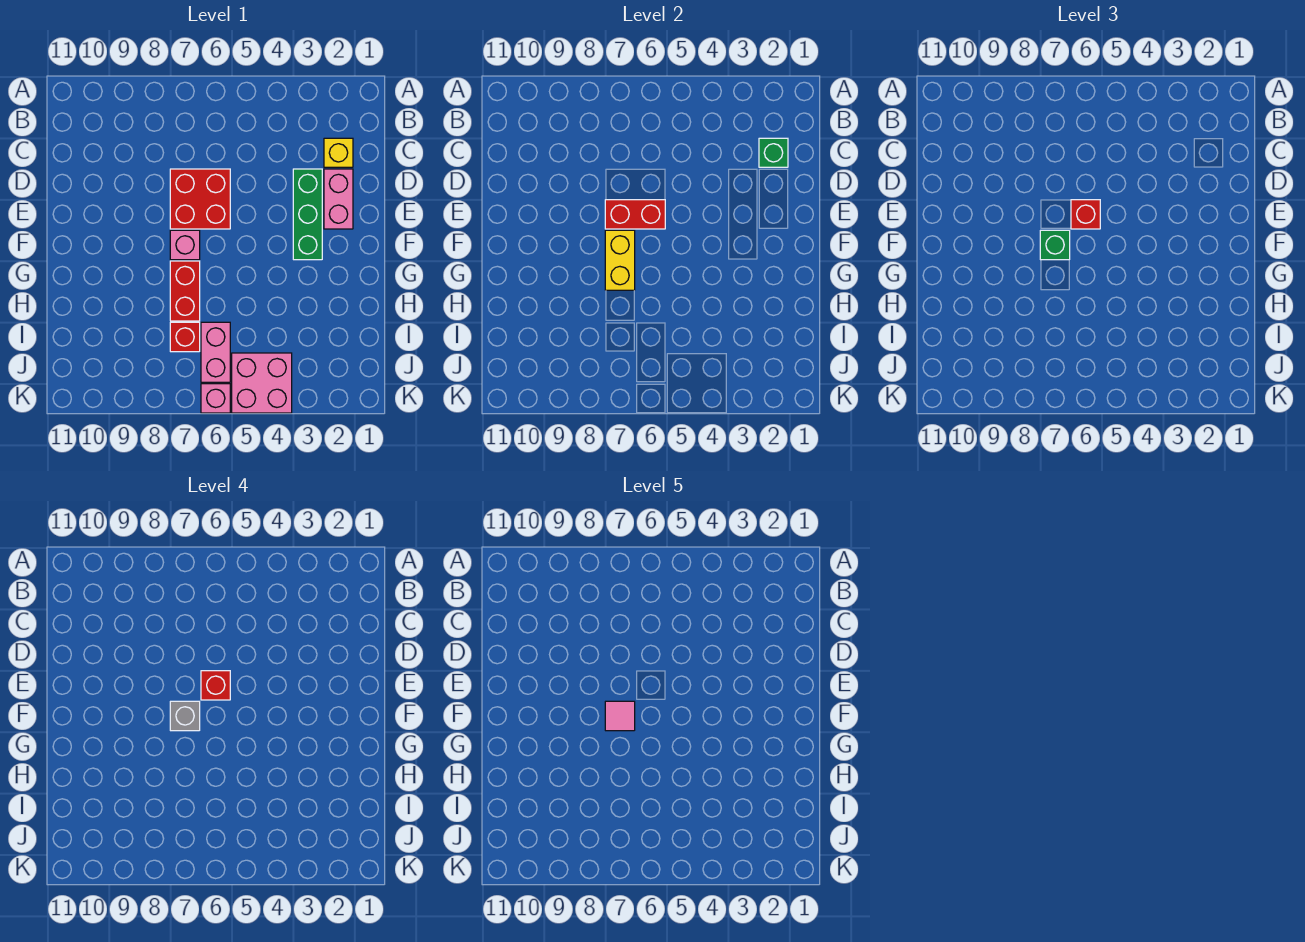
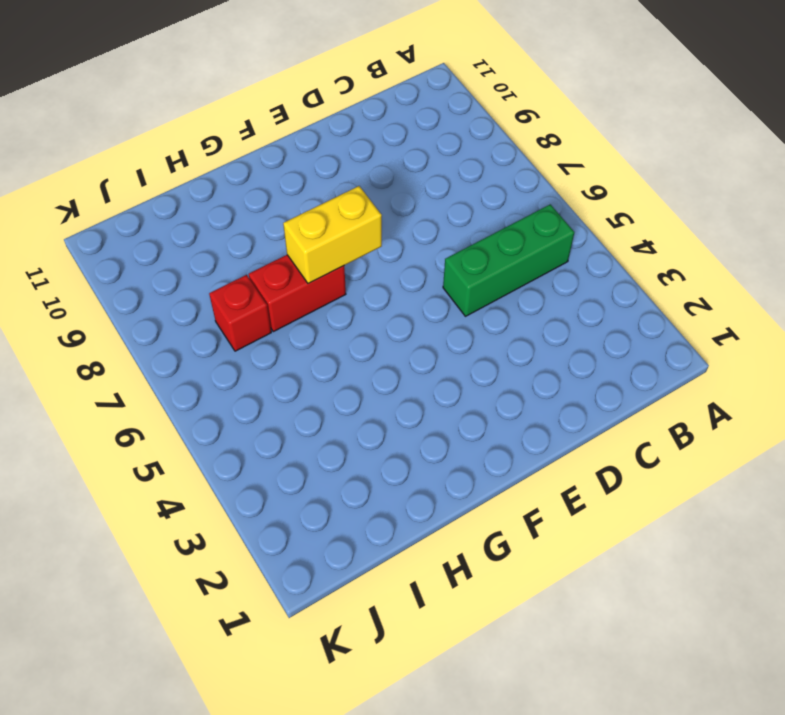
green 1x3 brick [443,204,574,316] -> green 1x3 brick moved to [293,169,322,260]
none -> yellow 1x1 brick [324,138,353,167]
none -> pink 1x2 brick [324,169,353,229]
none -> red 2x2 brick [170,169,230,229]

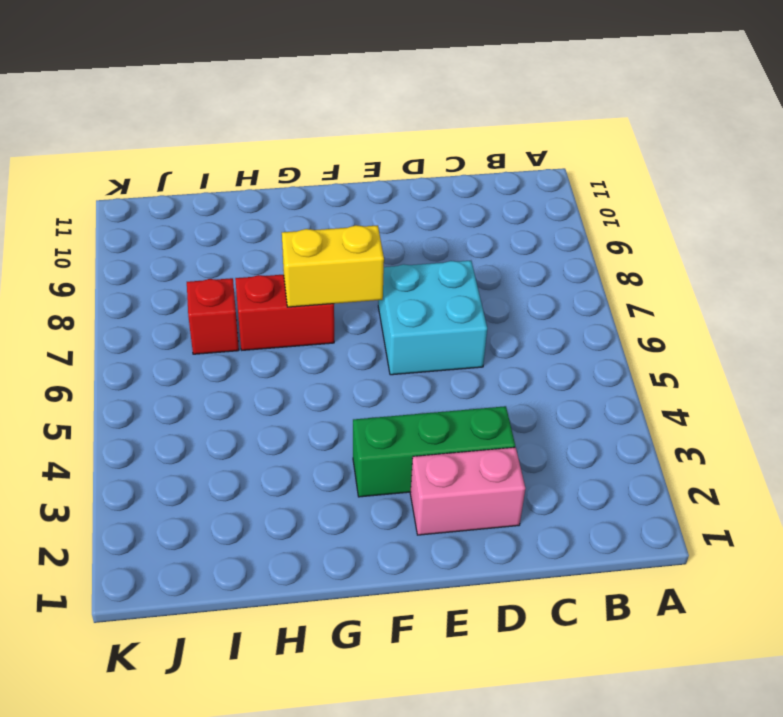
cyan 2x2 brick [378,261,487,375] -> red 2x2 brick [170,169,230,229]
none -> yellow 1x1 brick [324,138,353,167]
none -> pink 1x1 brick [170,230,200,260]
none -> pink 1x2 brick [201,322,230,382]

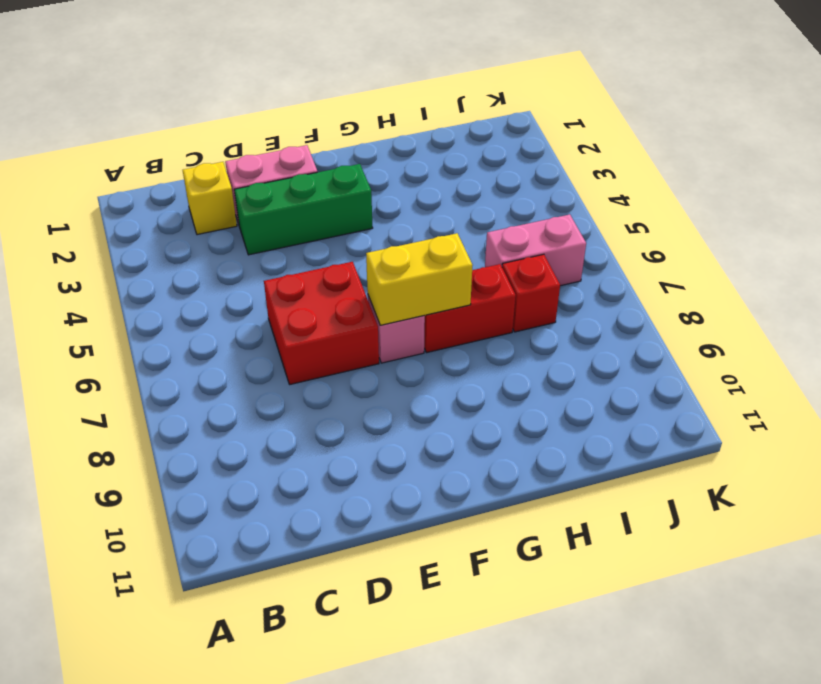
none -> pink 2x2 brick [232,353,292,413]
none -> pink 1x1 brick [201,384,230,413]
none -> green 1x1 brick [759,138,788,167]

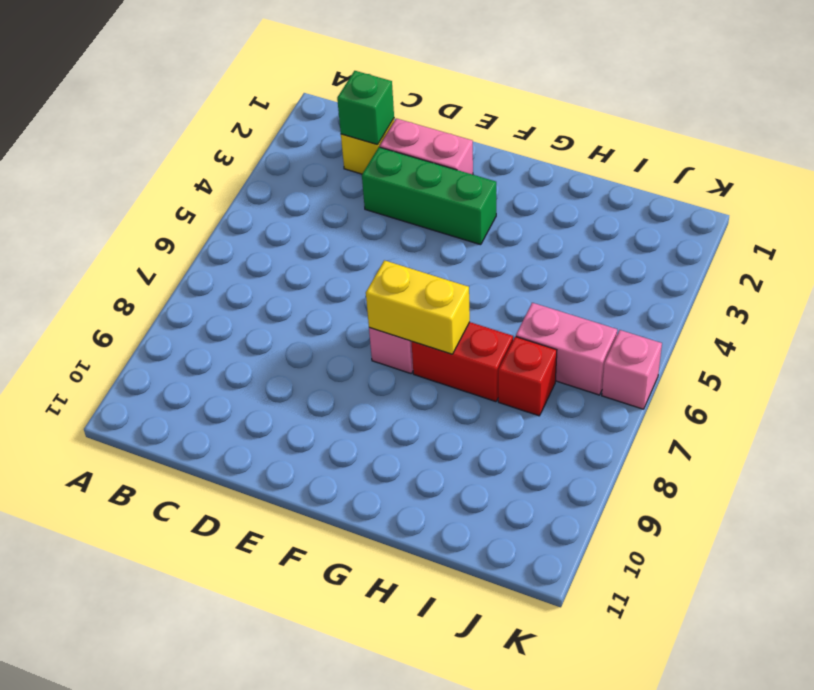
none -> red 2x2 brick [170,169,230,229]
none -> pink 2x2 brick [232,353,292,413]
none -> red 1x2 brick [605,200,665,229]

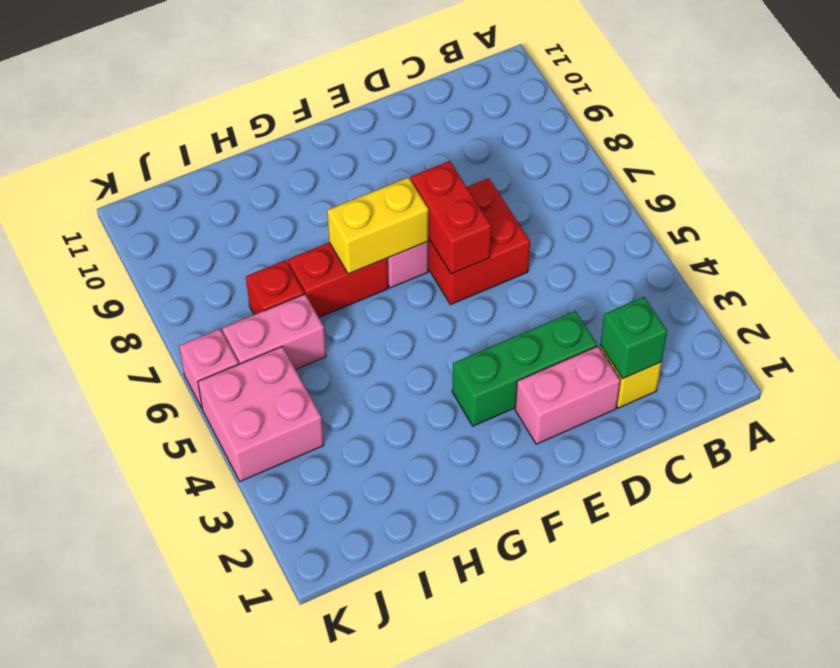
none -> red 1x1 brick [1071,200,1100,229]
none -> green 1x1 brick [1040,230,1070,260]
none -> red 1x1 brick [201,671,230,700]

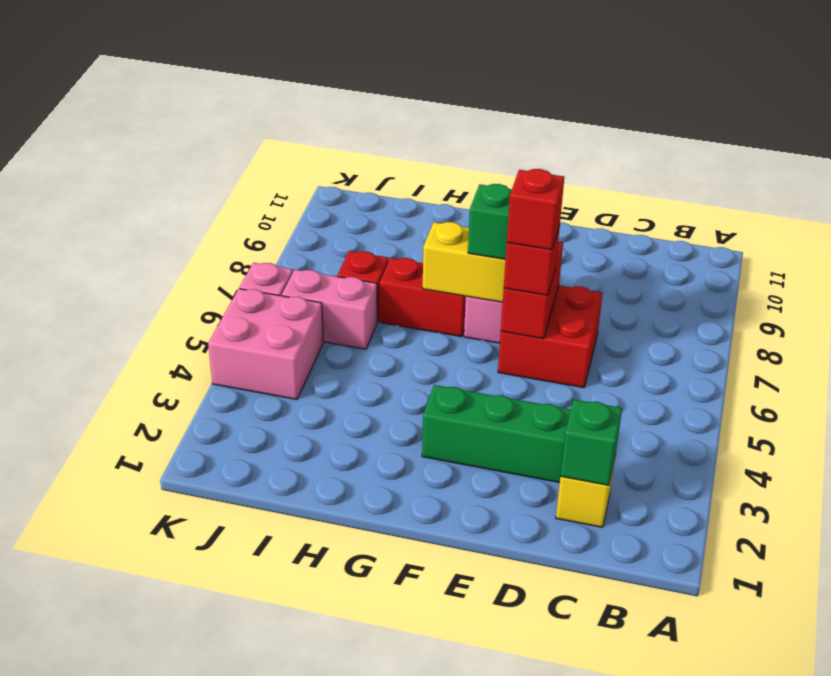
none -> pink 1x2 brick [324,169,353,229]
none -> grey 1x1 brick [170,701,200,731]
none -> pink 1x1 tile [605,701,635,731]

